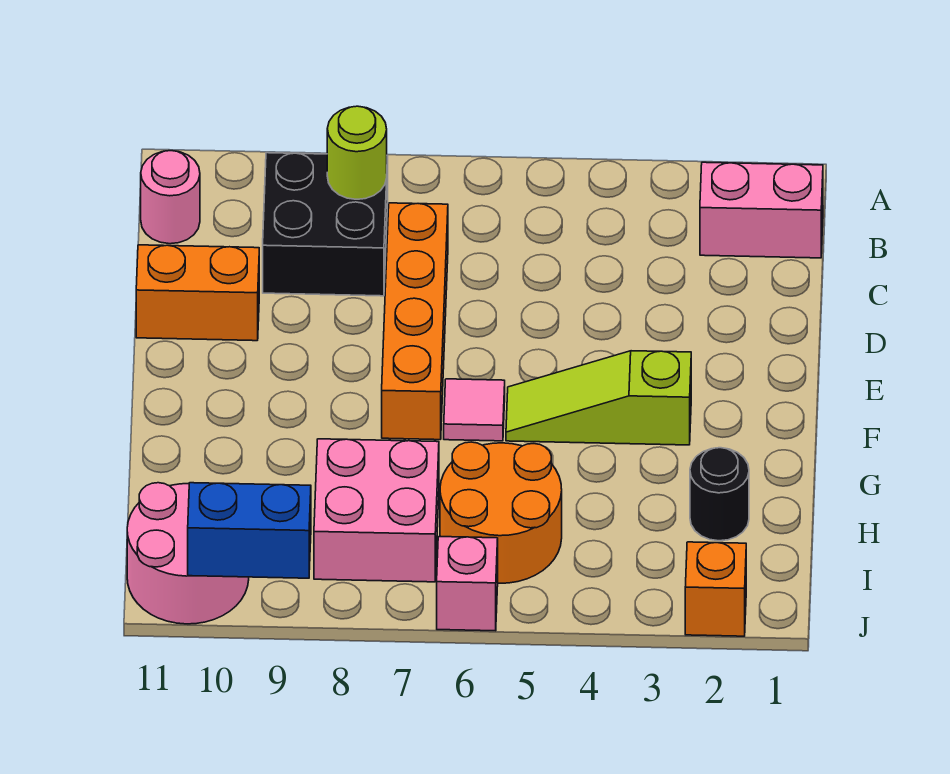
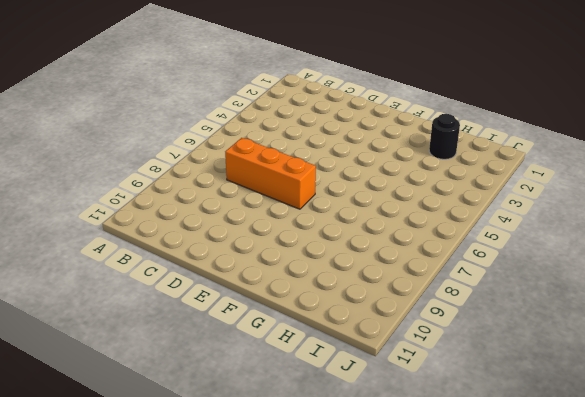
orange 1x3 brick [225,138,316,209] -> orange 1x4 brick [382,203,448,440]
none -> pink 1x2 brick [700,162,823,258]
none -> black 2x2 brick [263,153,388,296]
none -> pink 1x1 round brick [141,151,200,244]

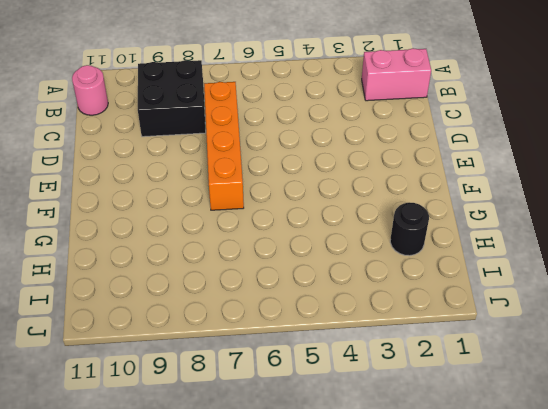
none -> orange 1x2 brick [136,245,259,341]
none -> lime 1x3 slope [506,351,691,445]
none -> pink 1x1 tile [444,379,505,441]

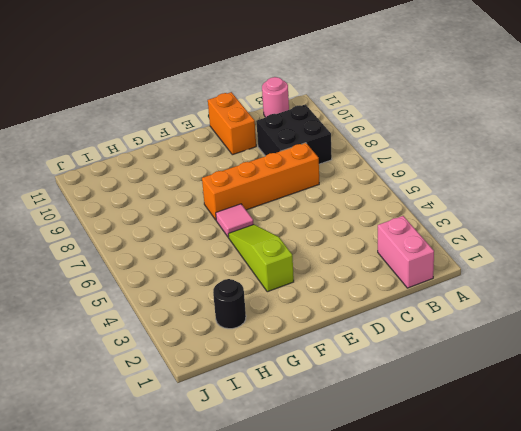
none -> orange 2x2 round brick [440,442,562,583]
none -> pink 2x2 brick [314,439,439,582]
none -> pink 2x2 round brick [127,483,249,624]

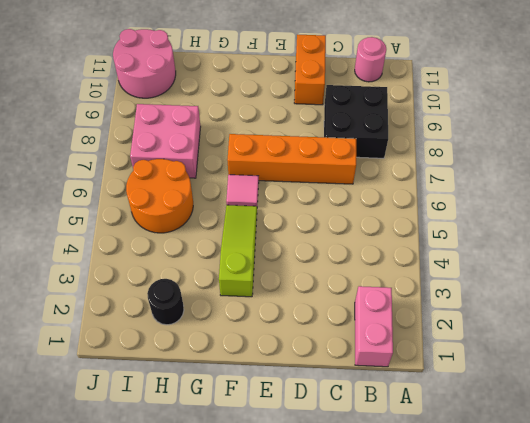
none -> orange 1x1 brick [685,542,746,636]
none -> pink 1x1 brick [437,537,498,631]
none -> lime 1x1 round brick [327,106,387,199]

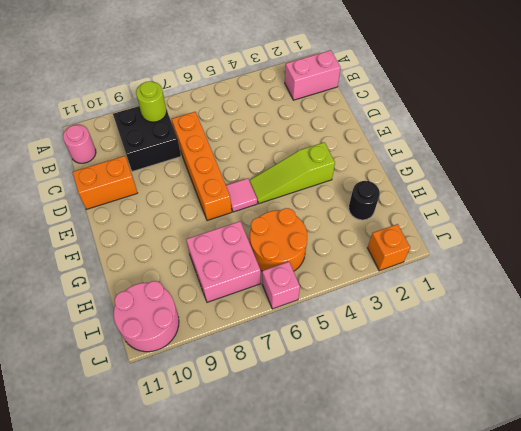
none -> blue 1x2 brick [188,483,311,578]

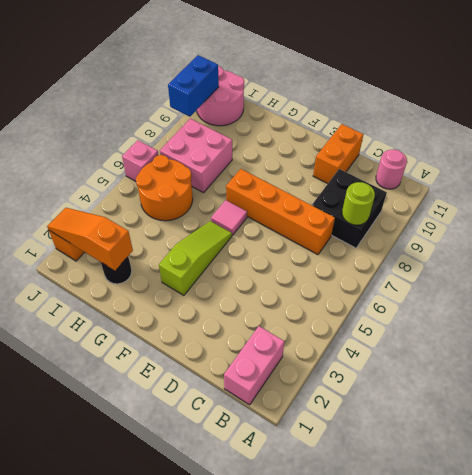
orange 1x3 slope [47,208,133,270] -> none

